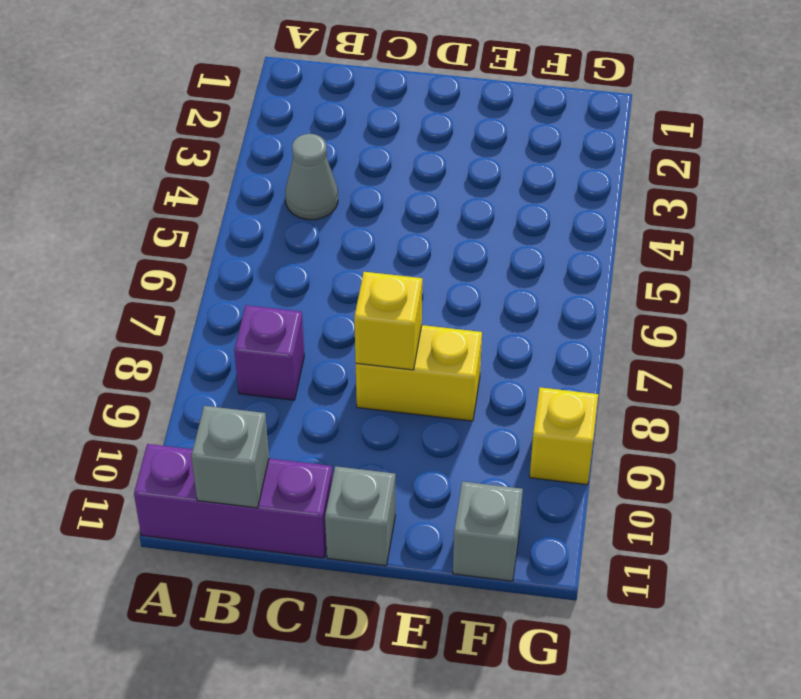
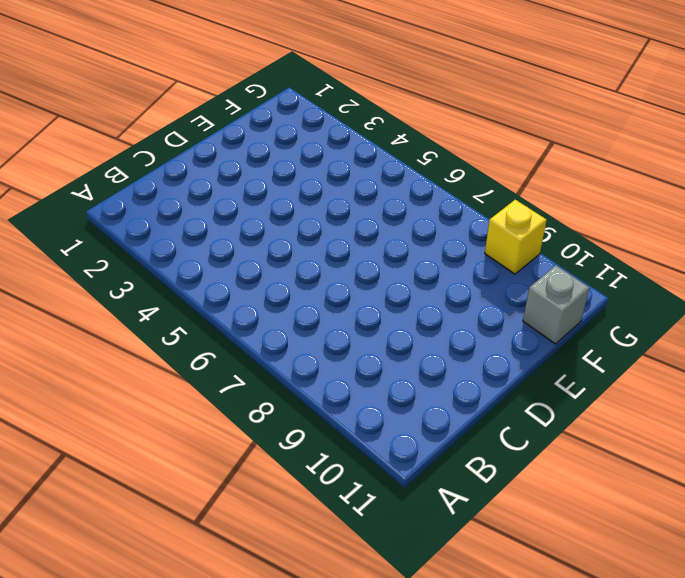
none -> purple 1x3 brick [134,444,333,558]
none -> grey 1x1 cone [285,134,338,220]

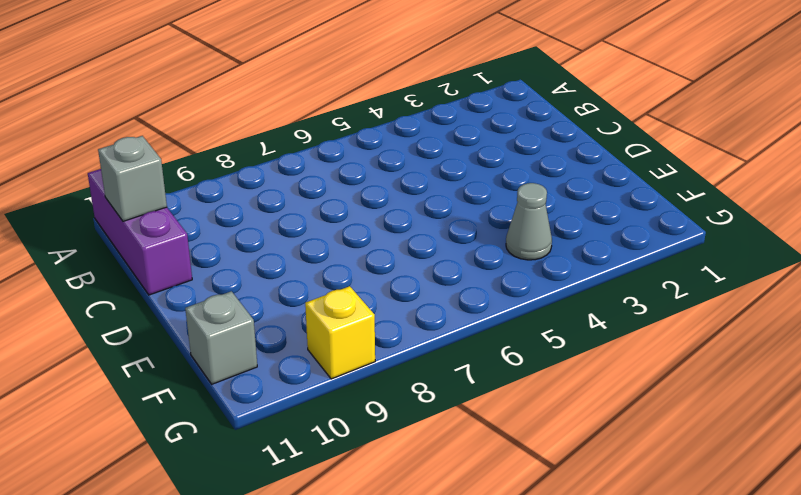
grey 1x1 cone [506,183,552,260] -> grey 1x1 cone moved to [285,134,338,220]
none -> purple 1x1 brick [234,305,304,400]
none -> yellow 1x2 brick [356,325,482,421]

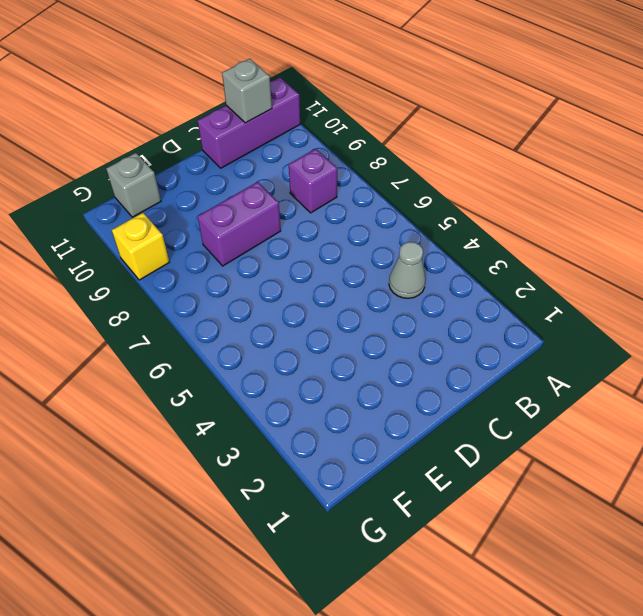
purple 1x2 brick [198,182,281,266] -> yellow 1x2 brick [356,325,482,421]
none -> grey 1x1 brick [325,466,395,566]
none -> yellow 1x1 brick [354,272,422,370]

